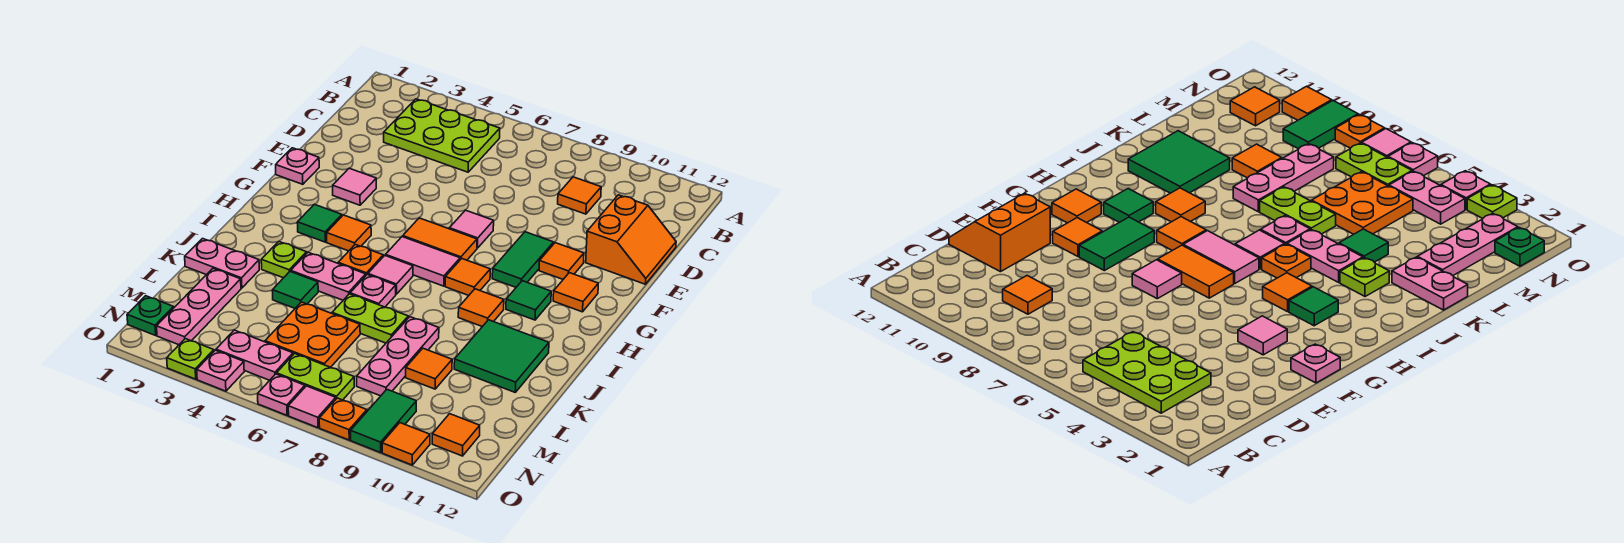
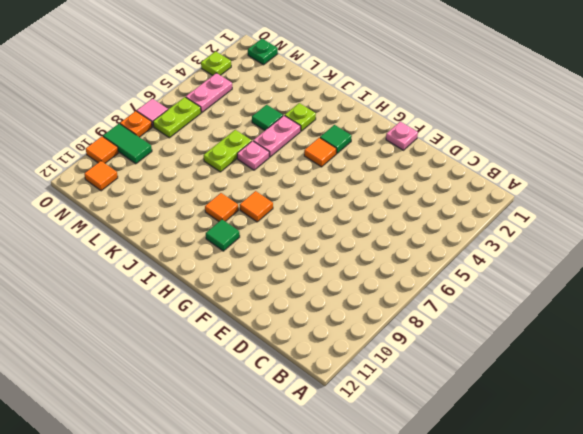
none -> lime 2x3 plate [384,99,500,172]
none -> orange 1x1 tile [558,177,601,214]
none -> orange 2x2 slope [586,195,676,284]
none -> pink 1x1 tile [333,168,376,205]

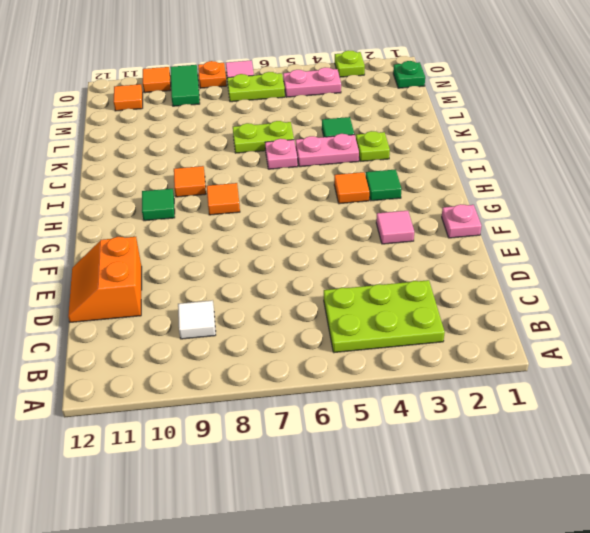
white 1x1 tile [178,300,216,339] -> orange 1x1 tile [558,177,601,214]
none -> pink 1x1 tile [449,210,494,248]
none -> green 1x2 tile [492,232,554,287]
none -> orange 1x1 tile [539,243,584,279]
none -> orange 1x2 tile [403,218,477,260]

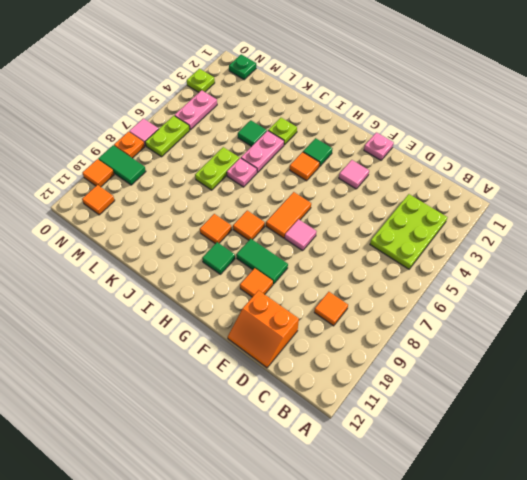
none -> orange 1x1 tile [553,273,598,312]
none -> pink 1x2 tile [386,237,460,286]
none -> orange 1x1 plate [338,245,383,275]
none -> pink 1x1 tile [368,256,413,294]

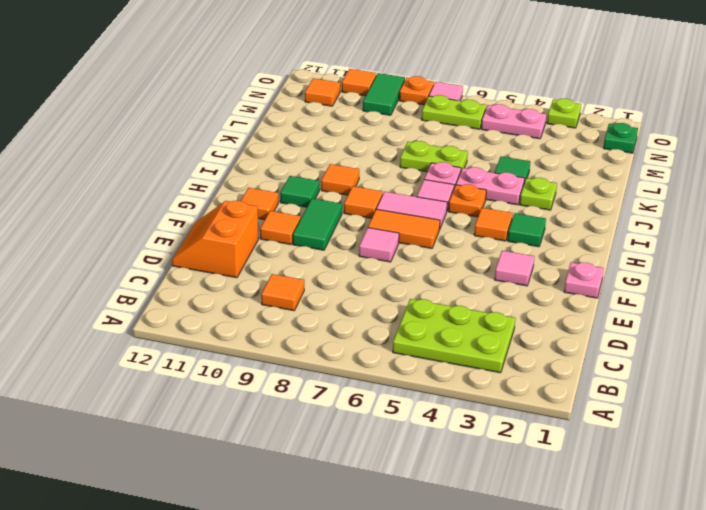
none -> green 2x2 tile [454,320,549,392]
none -> pink 1x2 plate [185,239,259,288]
none -> pink 1x3 plate [357,317,439,396]
none -> pink 1x3 plate [157,269,241,345]

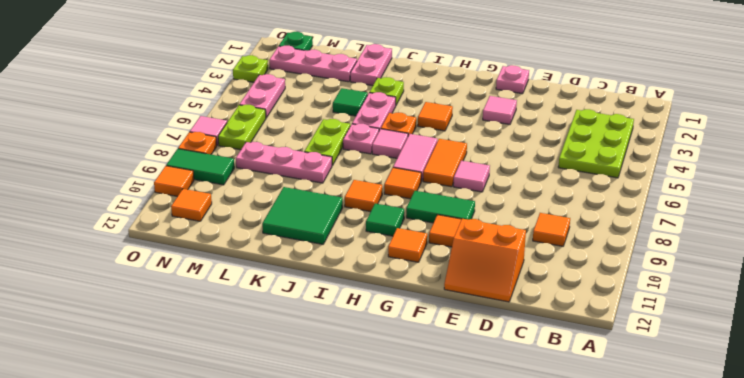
none -> green 1x1 tile [297,204,342,242]
none -> orange 2x2 plate [265,302,360,367]
none -> orange 1x1 tile [406,348,452,389]
none -> pink 1x1 plate [197,350,244,391]

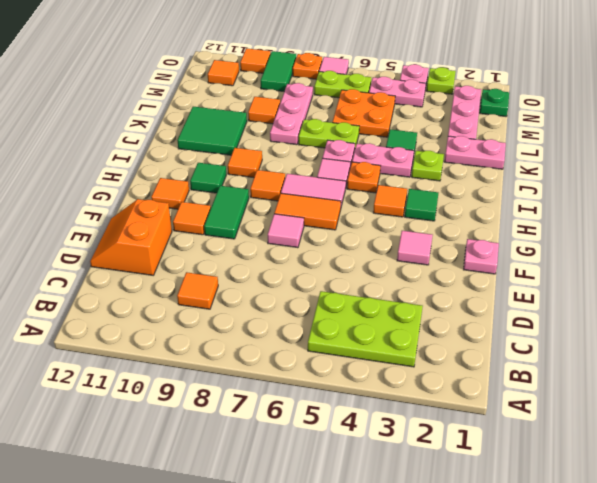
none -> pink 1x1 plate [258,374,305,415]

